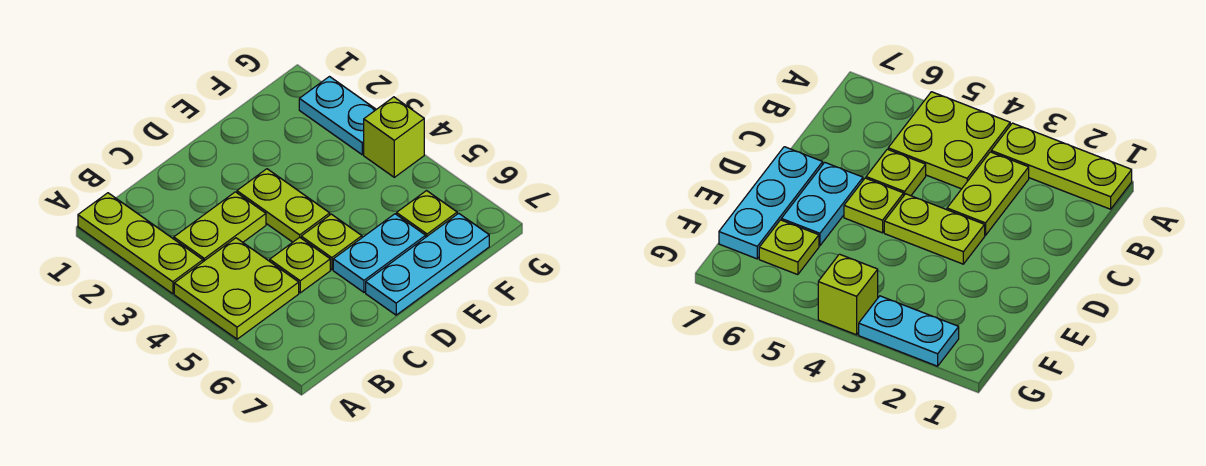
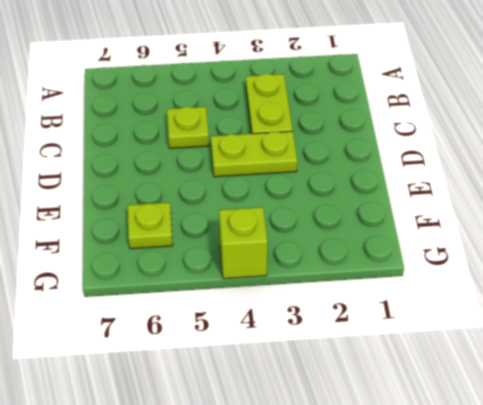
none -> lime 1x3 plate [78,193,203,294]
none -> lime 2x2 plate [174,238,299,339]

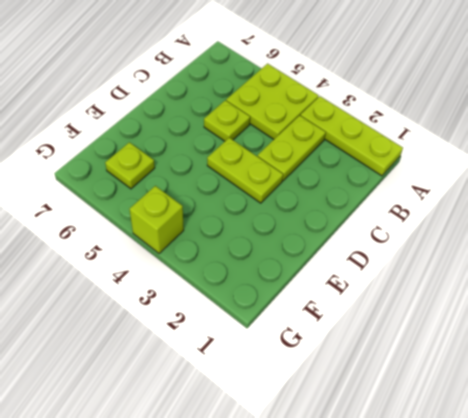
none -> lime 1x1 plate [301,214,362,270]
none -> cyan 1x2 plate [333,214,426,292]

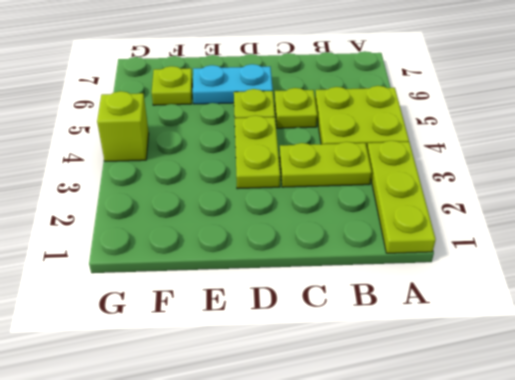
none -> cyan 1x3 plate [366,213,489,315]
none -> cyan 1x2 plate [299,77,376,155]

